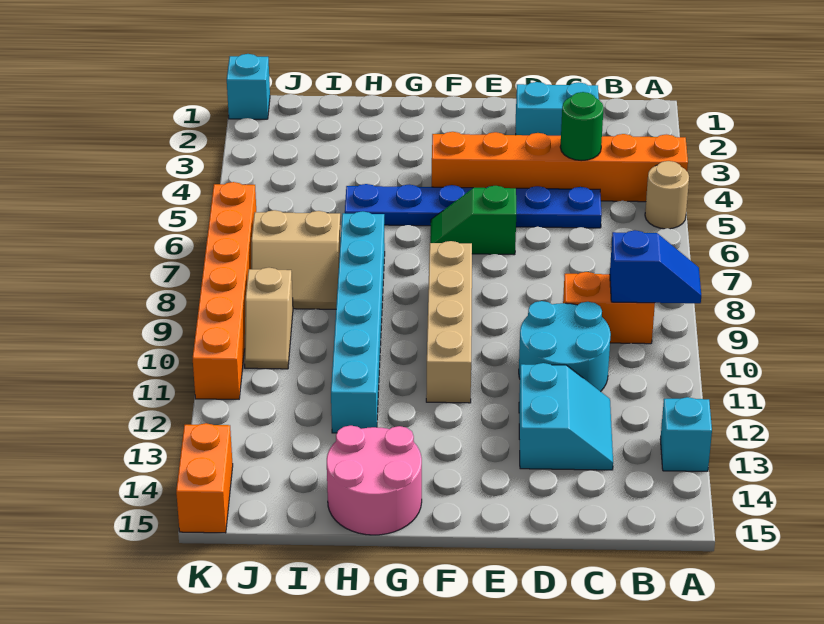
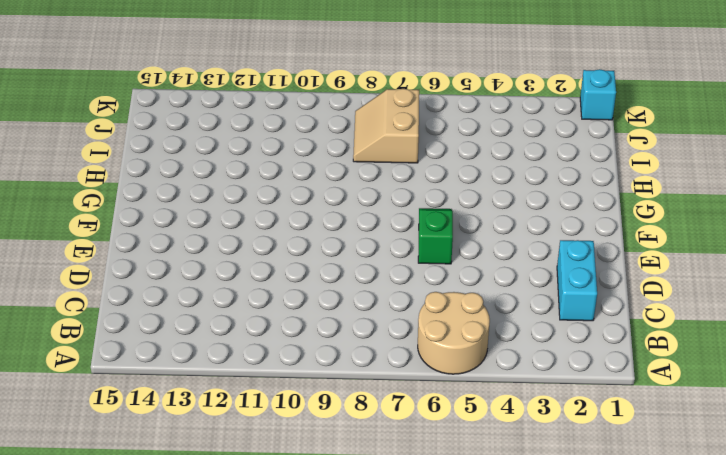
tan 2x2 round brick [418,292,490,374] -> tan 1x1 round brick [645,161,689,229]
none -> orange 1x6 brick [432,132,688,202]
none -> cyan 1x1 brick [660,397,712,471]
none -> orange 1x2 brick [563,272,655,344]

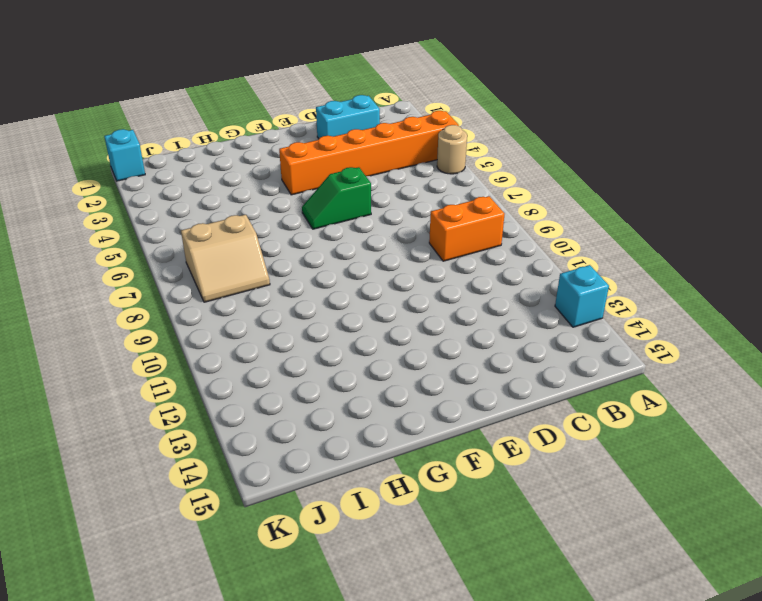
none -> blue 1x6 plate [345,184,602,228]
none -> cyan 2x2 round brick [519,301,611,392]
none -> cyan 2x2 slope [519,363,613,470]

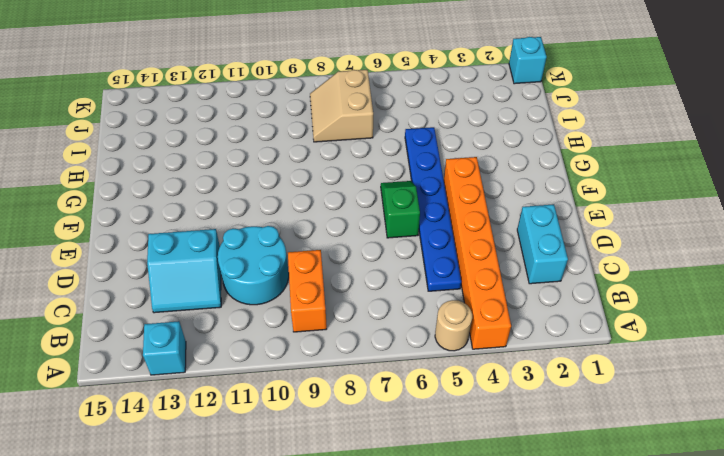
none -> tan 1x4 brick [426,241,472,403]
none -> pink 2x2 round brick [327,426,422,535]
none -> cyan 1x6 brick [331,211,385,433]

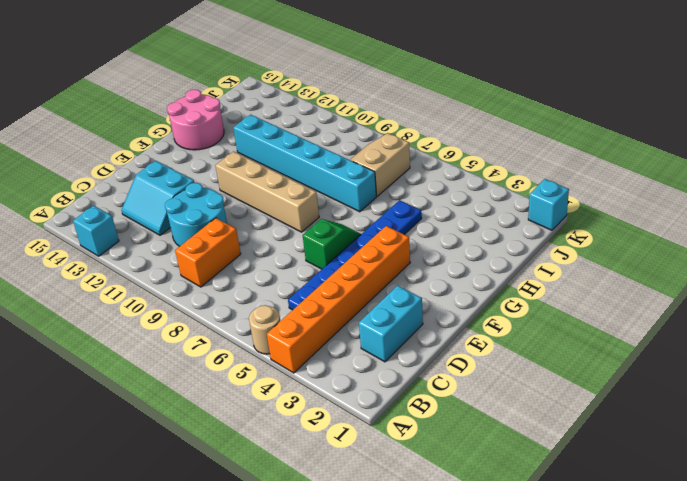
none -> tan 1x2 slope [244,268,293,369]
none -> orange 1x6 brick [193,182,256,399]
none -> orange 1x2 brick [176,423,233,533]

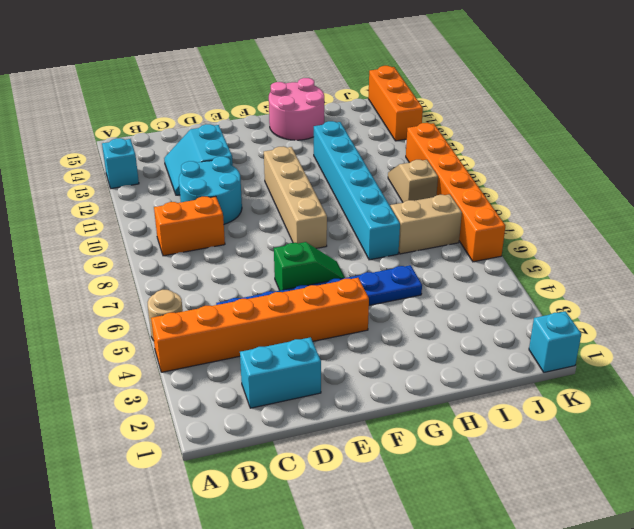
orange 1x3 brick [368,66,423,141] -> orange 1x2 brick [176,423,233,533]
none -> blue 1x2 slope [610,230,701,303]
none -> green 1x1 round brick [560,92,604,161]

